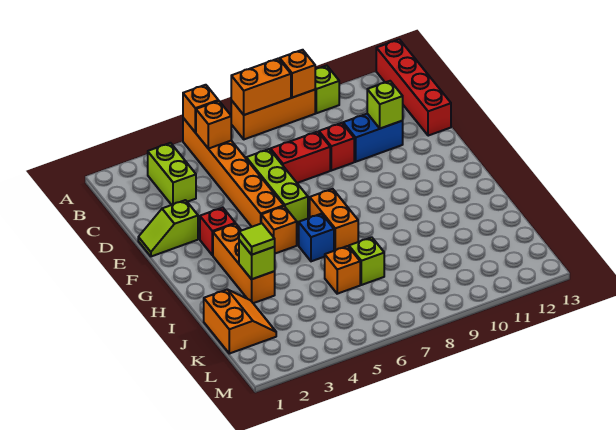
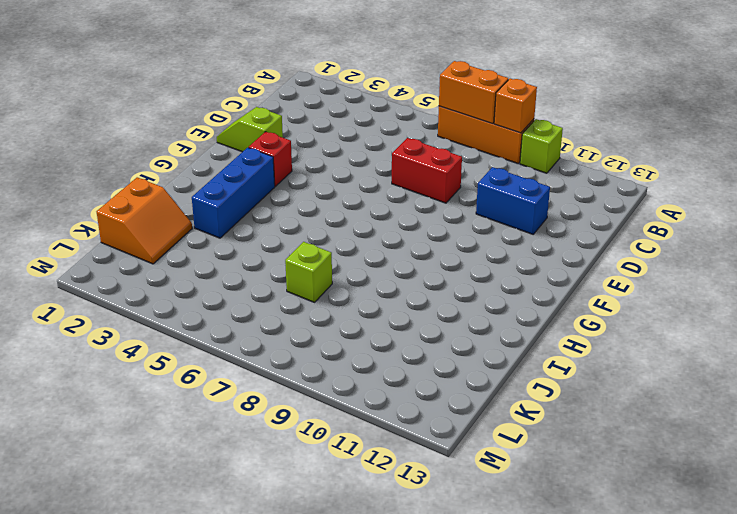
blue 1x3 brick [192,148,275,238] -> orange 1x3 brick [213,224,275,303]
none -> orange 1x6 brick [183,118,284,227]
none -> red 1x4 brick [376,39,451,136]
none -> lime 1x2 brick [148,143,196,205]

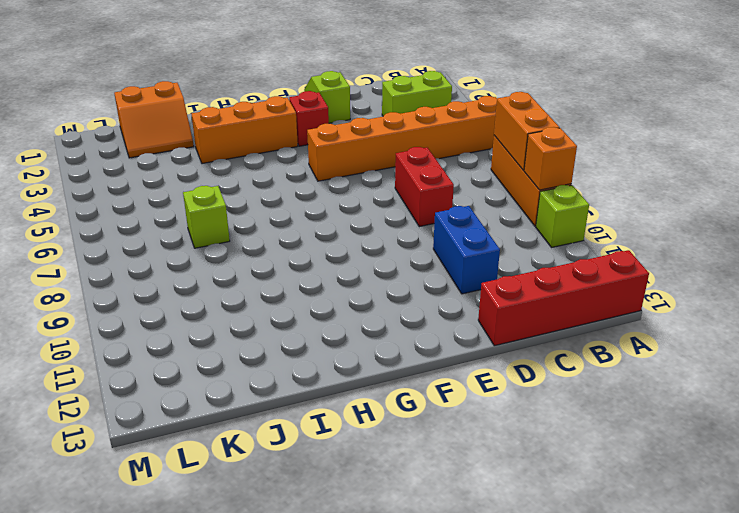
none -> lime 1x3 brick [246,149,308,225]
none -> red 1x1 brick [319,123,354,171]
none -> orange 1x1 brick [261,206,297,254]

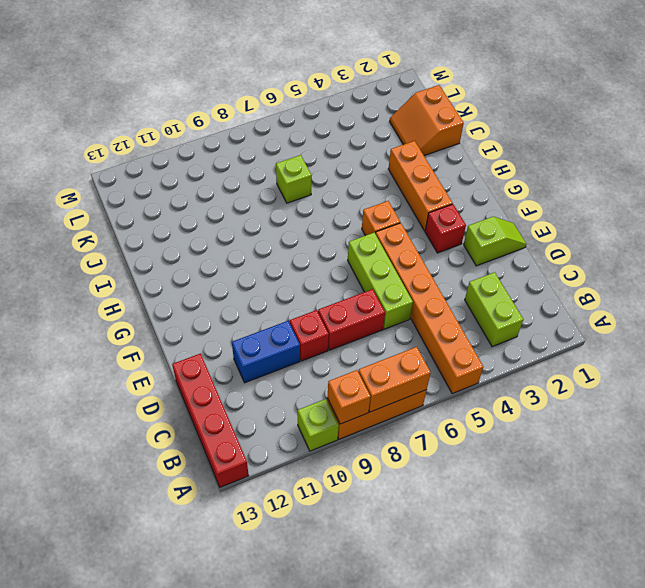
none -> orange 1x2 brick [310,189,358,251]
none -> blue 1x1 brick [299,214,334,261]
none -> orange 1x1 brick [325,246,360,294]

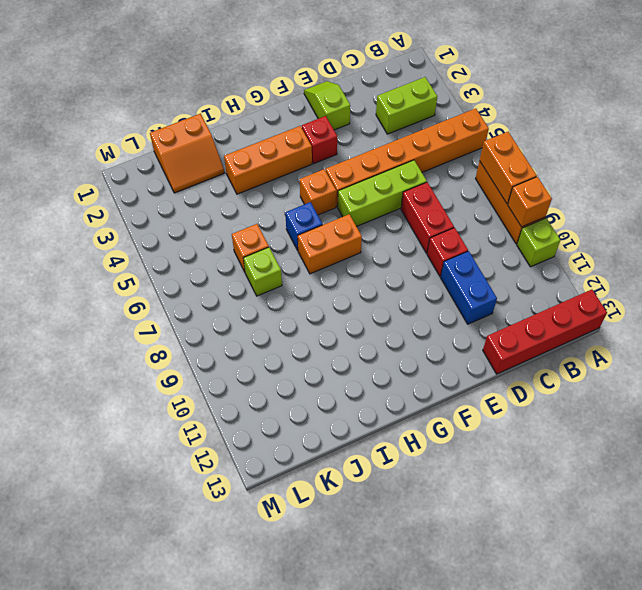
none -> orange 1x1 brick [183,85,218,132]
none -> orange 1x1 brick [196,101,231,149]
none -> lime 1x1 brick [367,81,403,129]

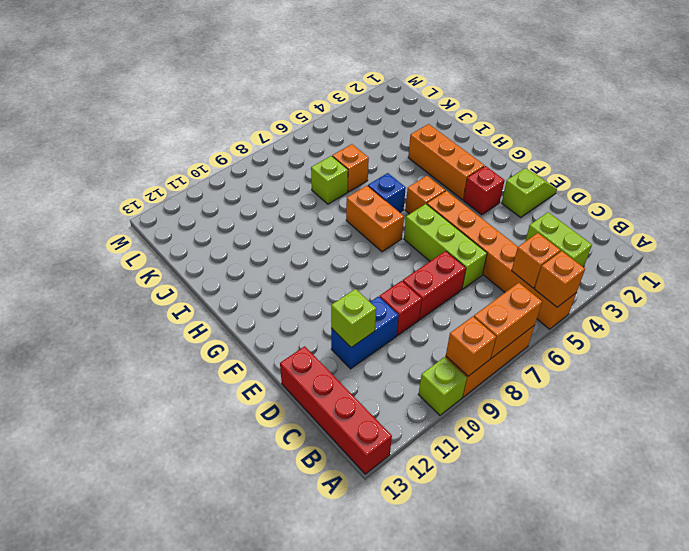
none -> orange 2x2 slope [204,290,276,354]
none -> lime 1x1 brick [239,240,275,279]
none -> lime 1x1 tile [239,223,275,255]

